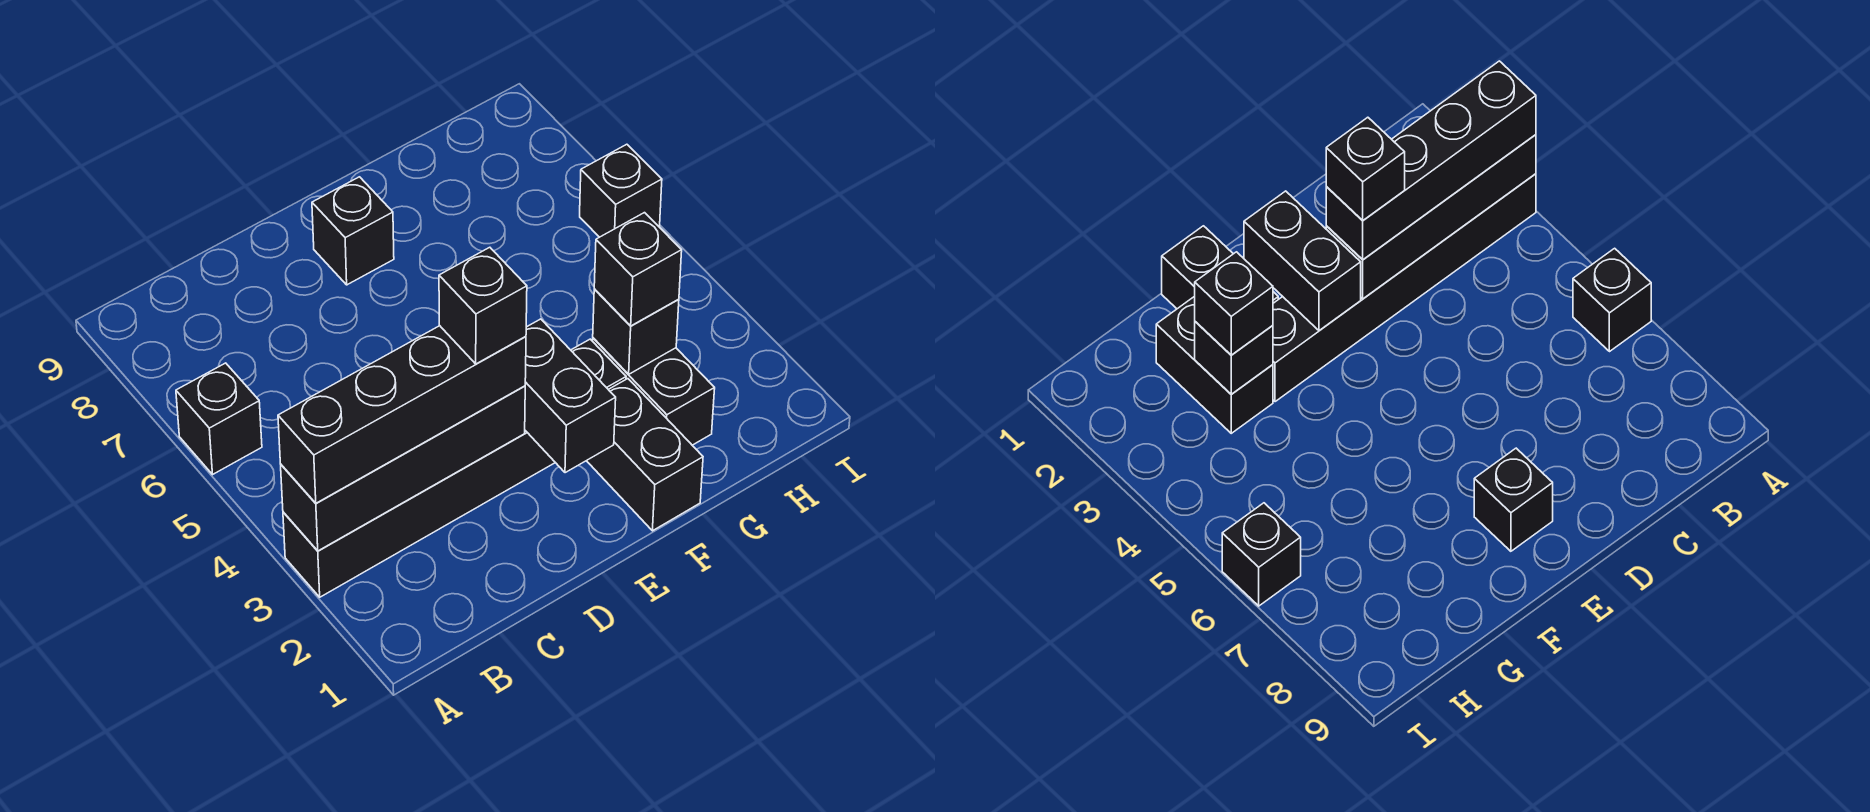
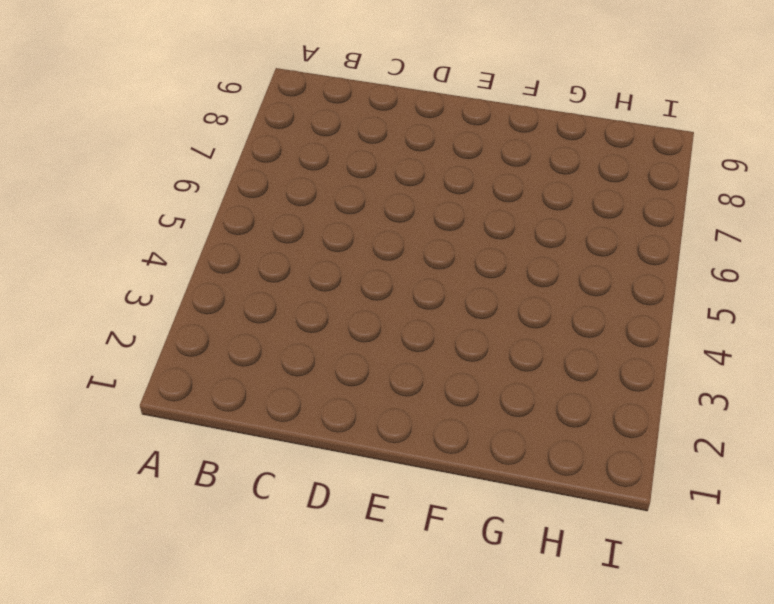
none -> black 1x6 brick [283,339,626,597]
none -> black 1x1 brick [176,363,262,474]
none -> black 1x1 brick [312,177,394,285]

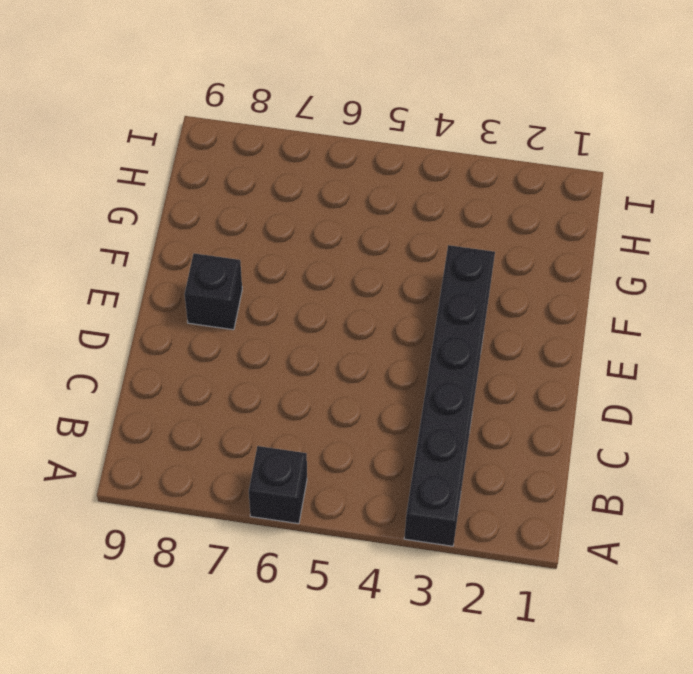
none -> black 1x2 brick [587,379,703,531]
none -> black 1x2 brick [593,338,715,445]
none -> black 1x1 brick [580,144,662,237]

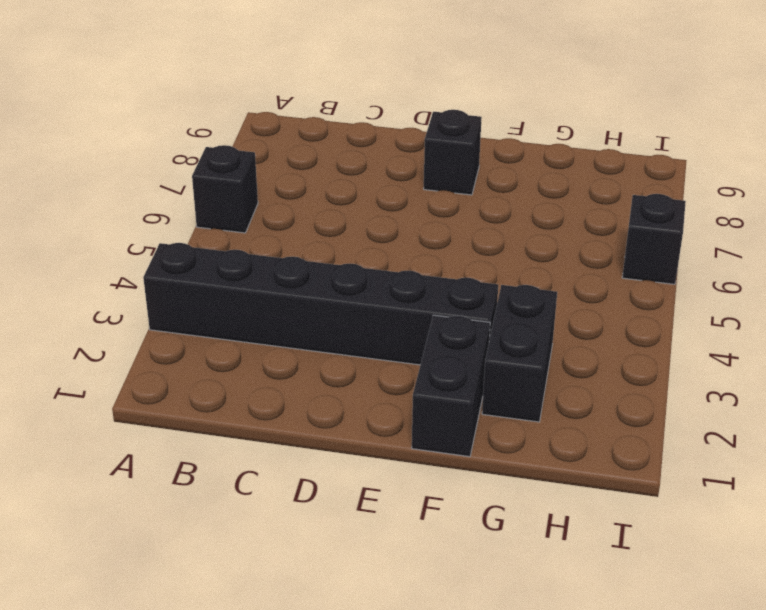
none -> black 1x4 brick [281,386,525,551]
none -> black 1x2 brick [525,319,616,473]
none -> black 1x1 brick [593,289,679,374]

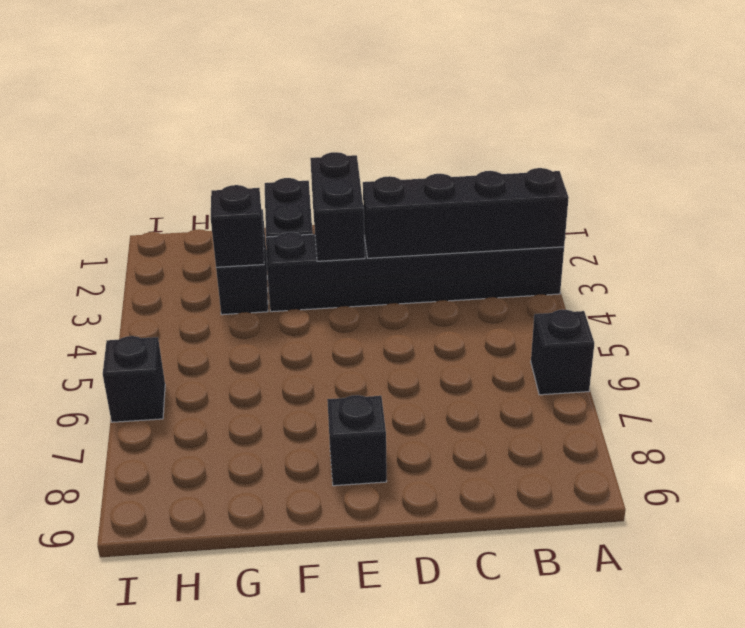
none -> black 1x4 brick [278,326,526,503]
none -> black 1x1 brick [594,213,682,326]
none -> black 1x1 brick [439,247,527,364]

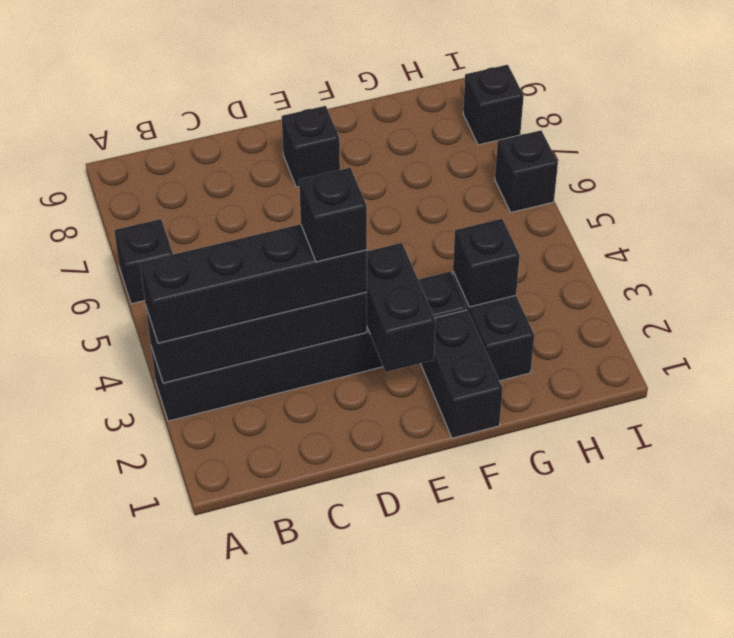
black 1x1 brick [463,65,524,145] -> black 1x1 brick moved to [594,213,682,326]

